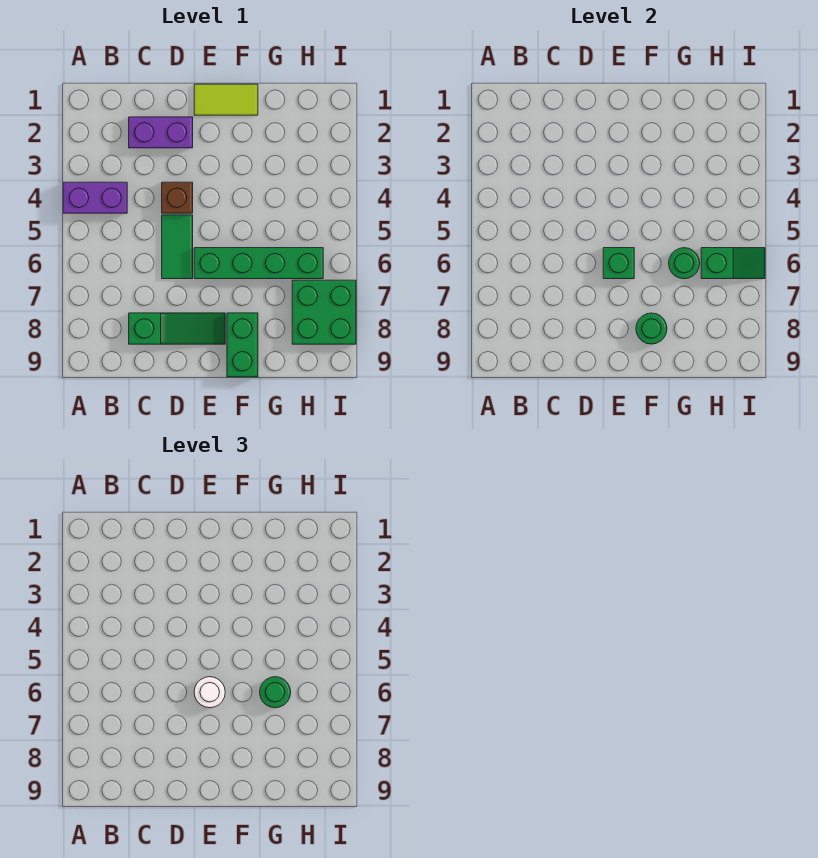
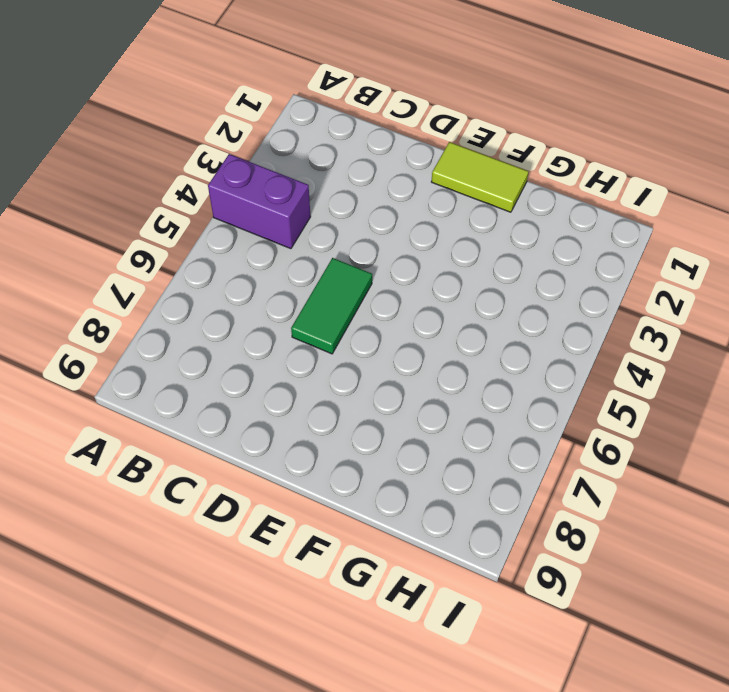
none -> purple 1x2 brick [129,117,193,148]
none -> green 1x3 slope [129,313,225,344]
none -> brown 1x1 brick [162,182,193,213]

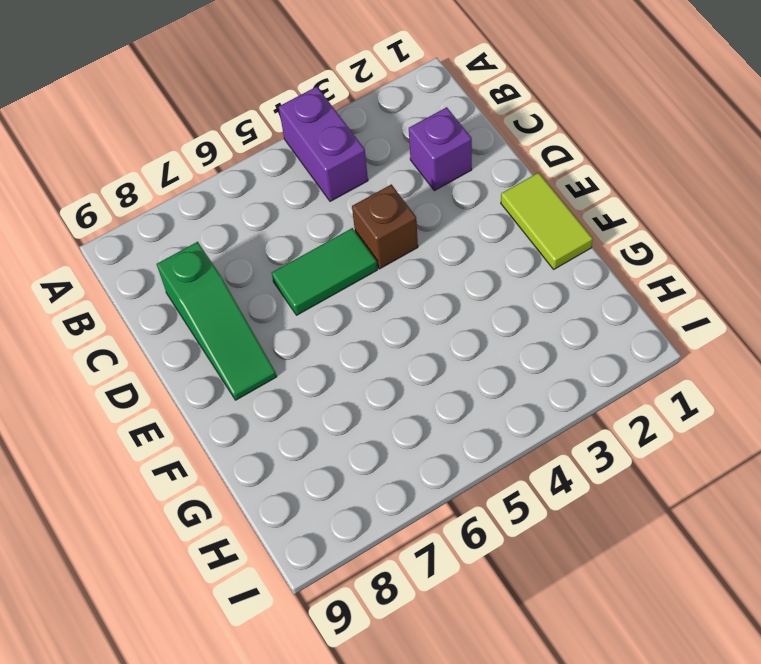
purple 1x1 brick [409,107,472,191] -> purple 1x2 brick [129,117,193,148]
none -> green 1x4 brick [194,248,323,279]
none -> green 1x2 brick [227,313,258,377]
none -> green 2x2 brick [292,280,356,344]

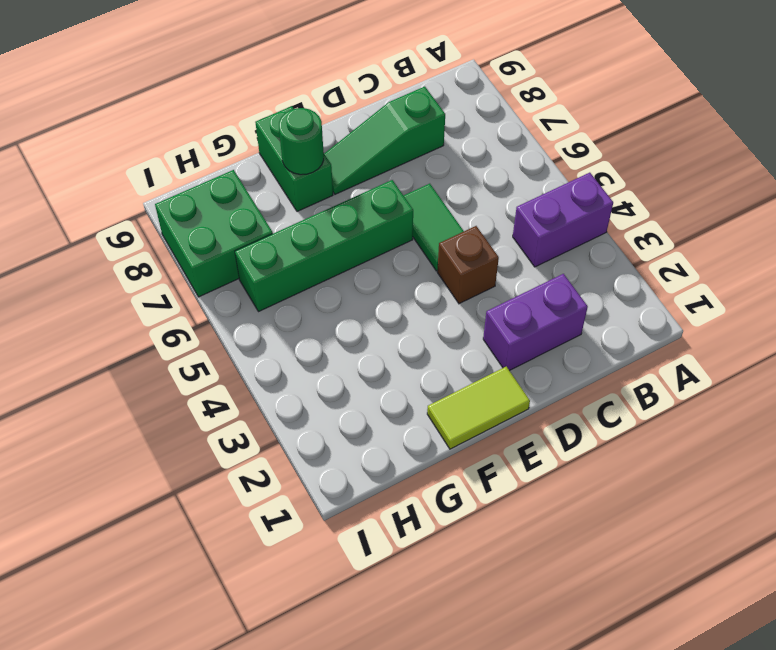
none -> green 1x1 brick [603,248,634,279]
none -> green 1x1 round brick [669,248,700,279]
none -> green 1x2 slope [701,248,765,279]

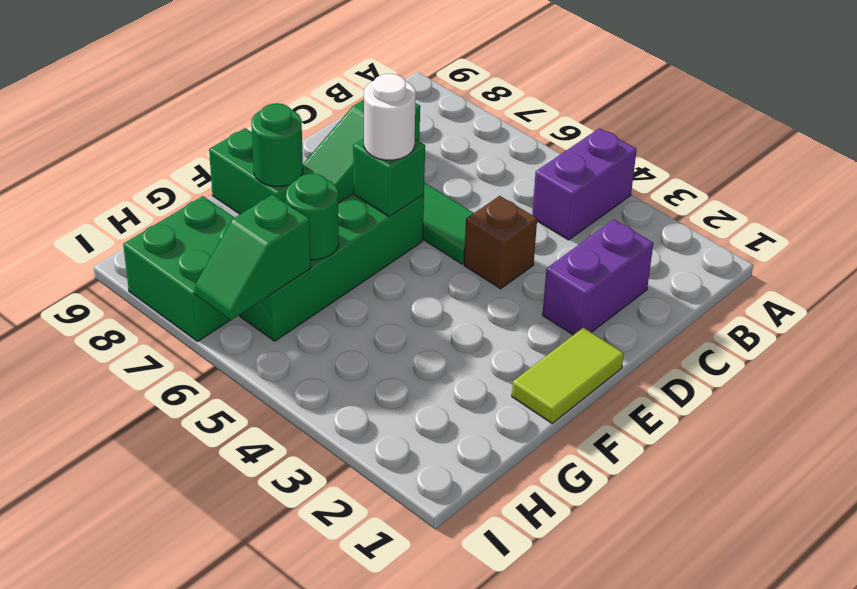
none -> green 1x1 round brick [260,677,291,708]

